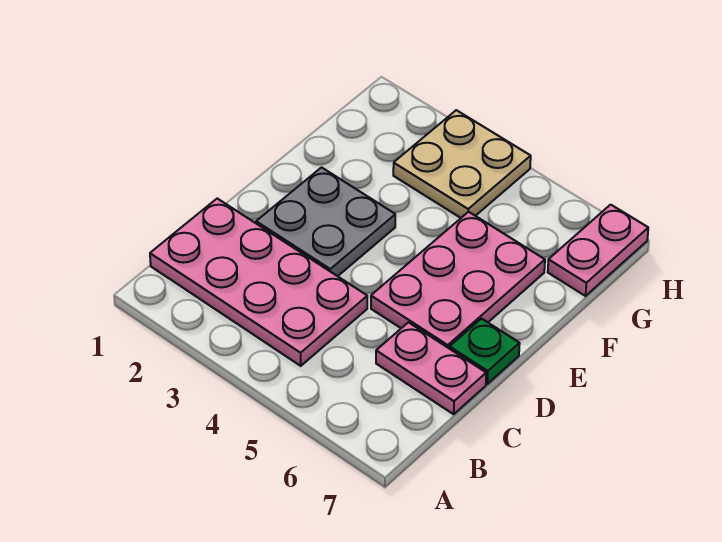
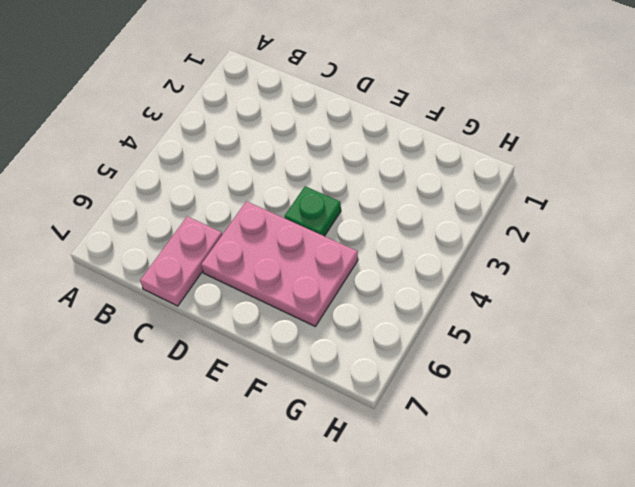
green 1x1 plate [284,186,341,236] -> green 1x1 plate moved to [450,319,520,384]
none -> pink 2x4 plate [150,199,367,366]
none -> grey 2x2 plate [256,168,395,276]

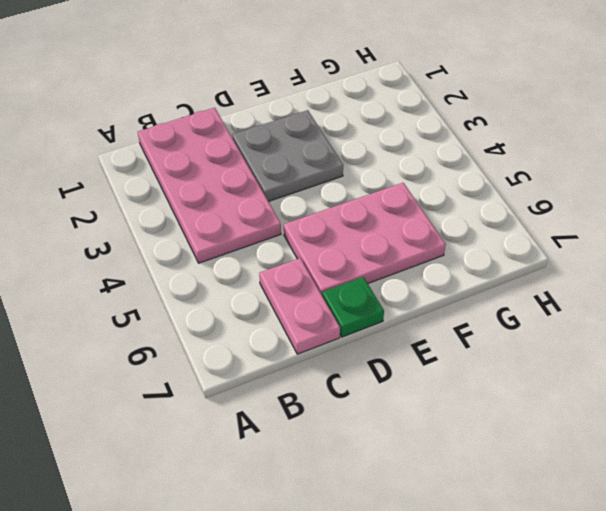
none -> tan 2x2 plate [393,110,531,218]
none -> pink 1x2 plate [548,205,648,296]

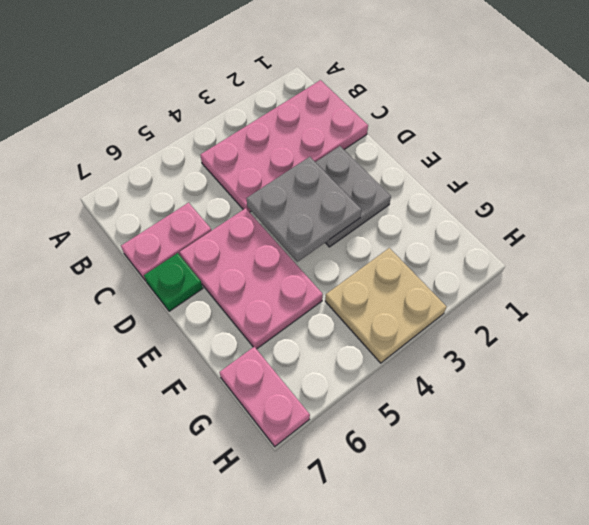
grey 2x2 plate [247,157,362,262] -> none

